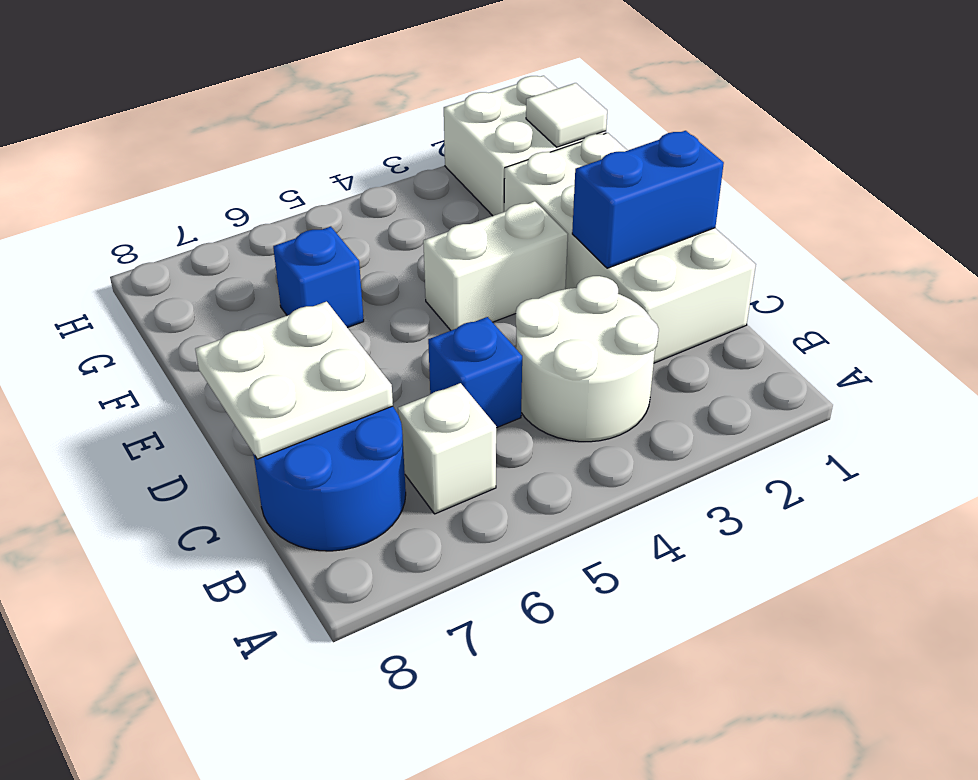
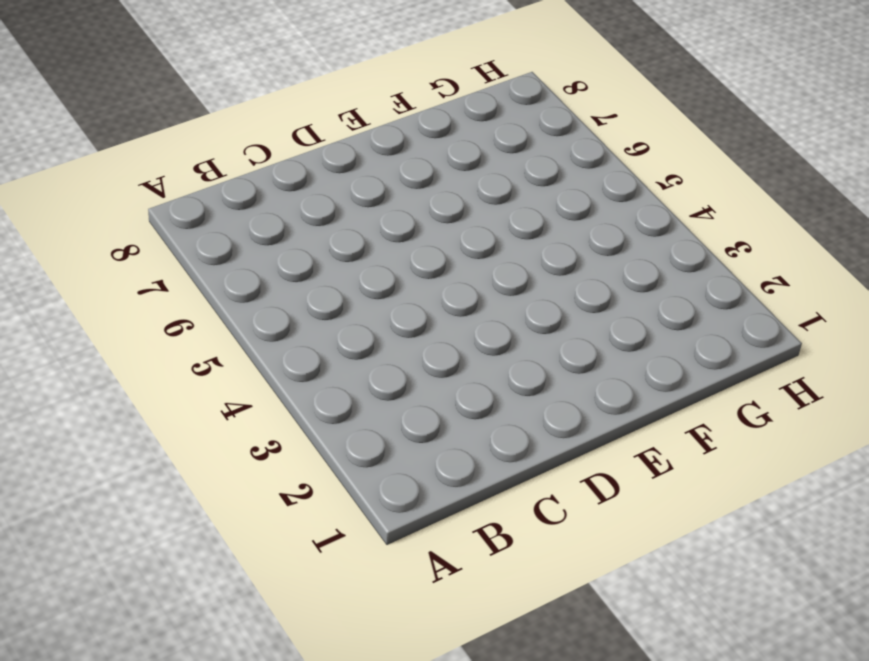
none -> white 2x2 round brick [516,276,659,442]
none -> white 1x1 brick [398,383,496,514]

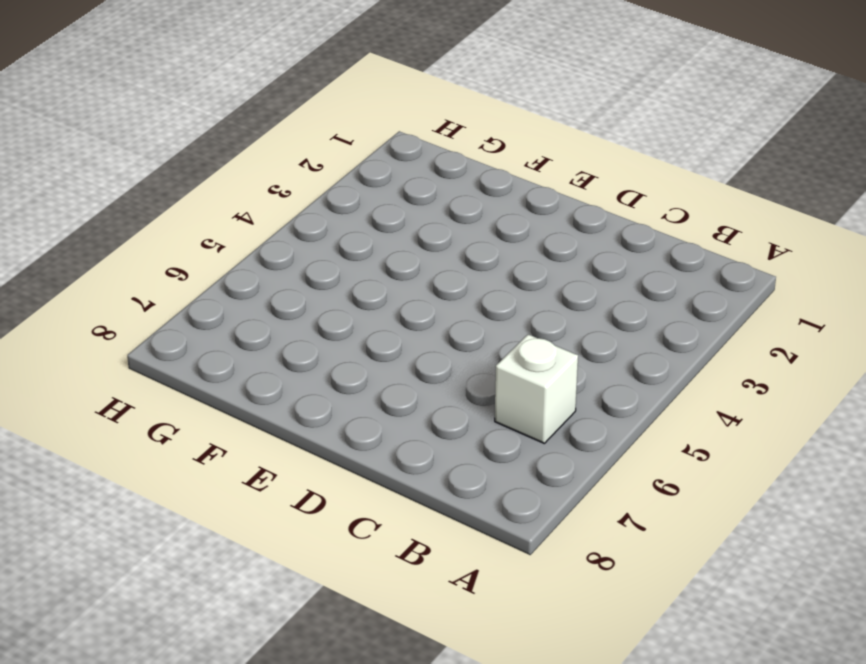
none -> white 2x2 round brick [516,276,659,442]
none -> blue 2x2 round brick [254,406,406,551]

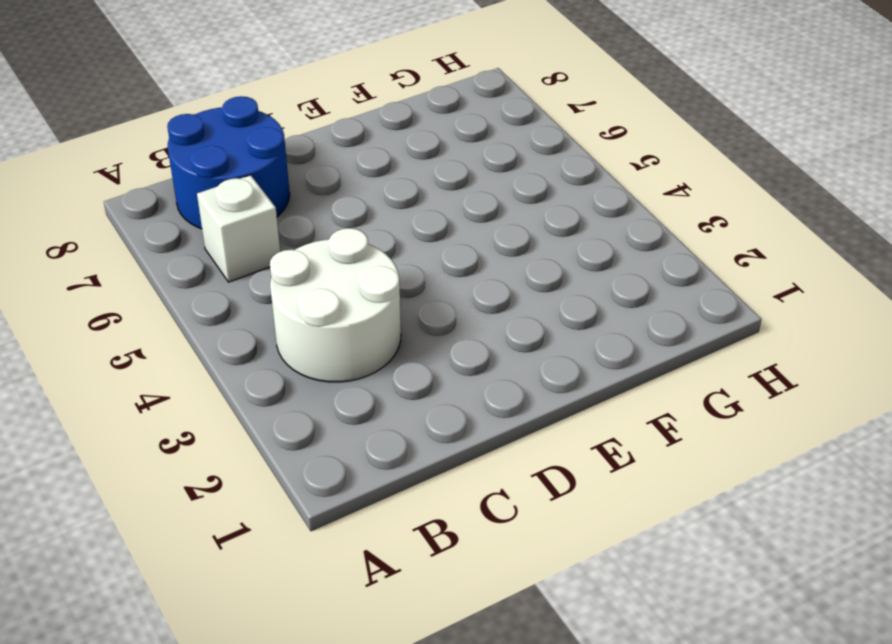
none -> white 2x4 brick [504,133,756,363]
none -> blue 1x1 brick [428,317,522,428]

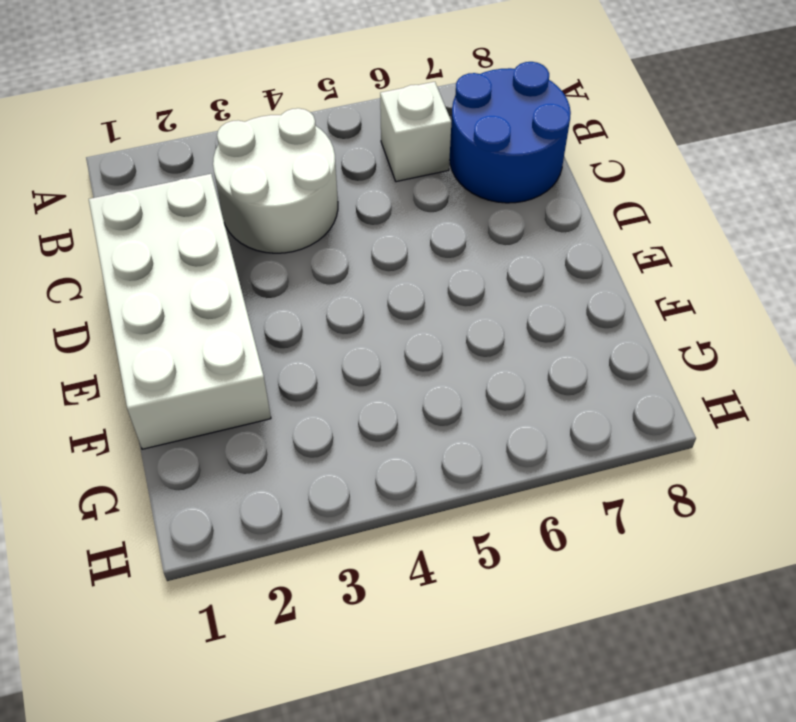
none -> blue 1x1 brick [428,317,522,428]
none -> white 1x2 brick [423,201,568,330]

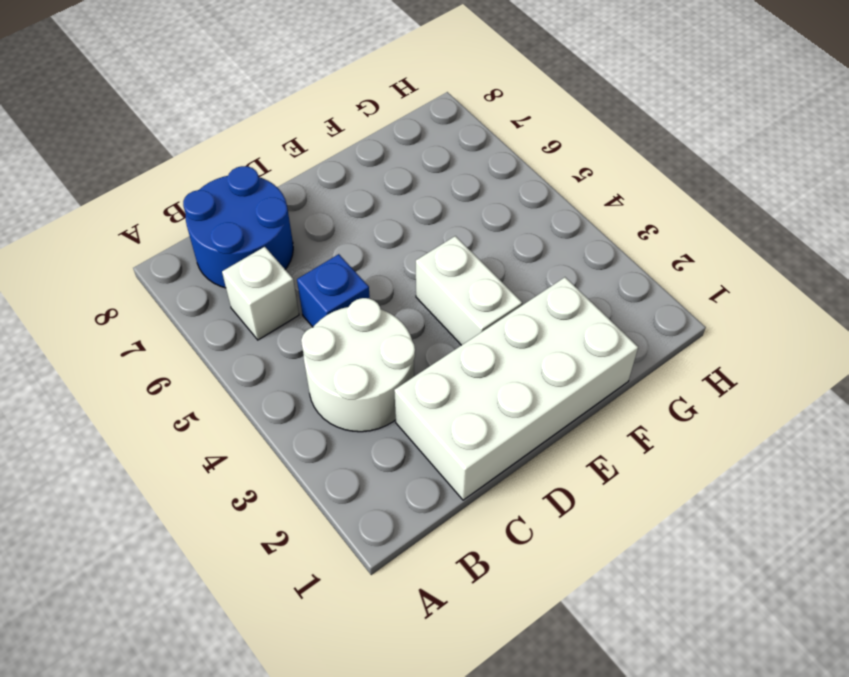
none -> blue 1x1 brick [273,227,364,328]
none -> white 2x2 brick [444,76,606,216]

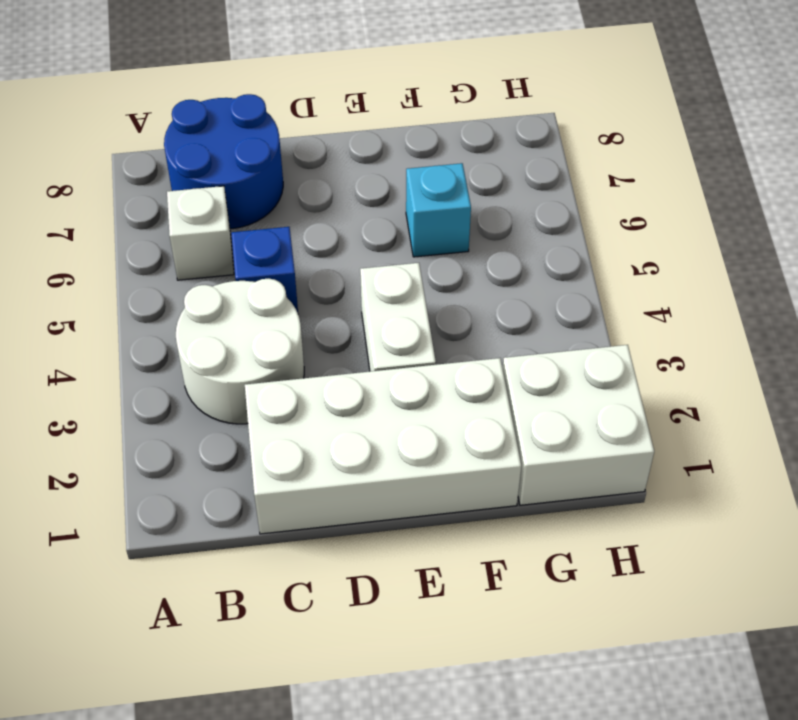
cyan 1x1 brick [406,163,471,257] -> blue 1x1 brick [273,227,364,328]
none -> white 2x2 plate [195,302,393,459]
none -> blue 1x2 brick [572,131,724,268]

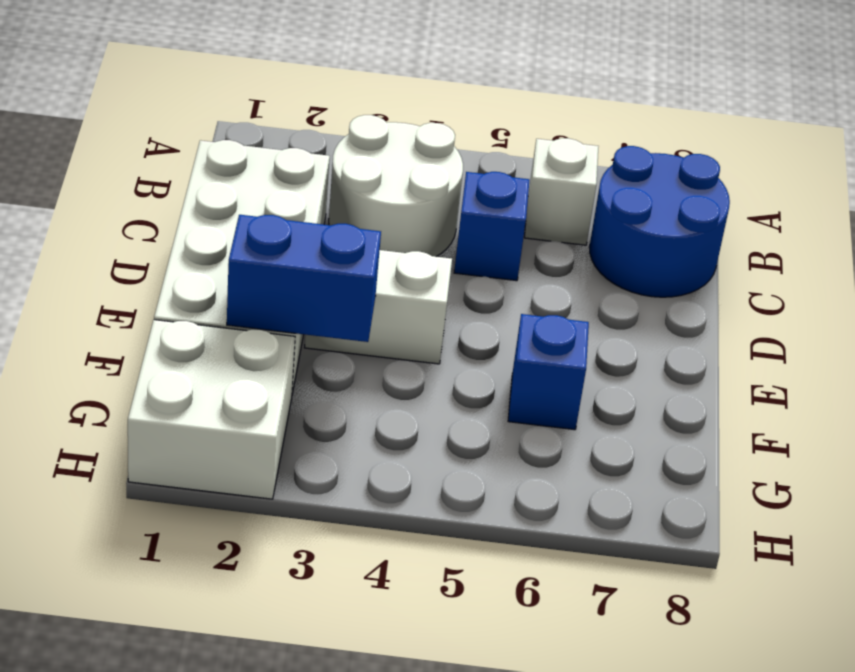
blue 1x2 brick [227,215,381,342] -> blue 1x2 brick moved to [572,131,724,268]
none -> white 2x2 plate [195,302,393,459]
none -> white 1x1 tile [526,83,607,147]

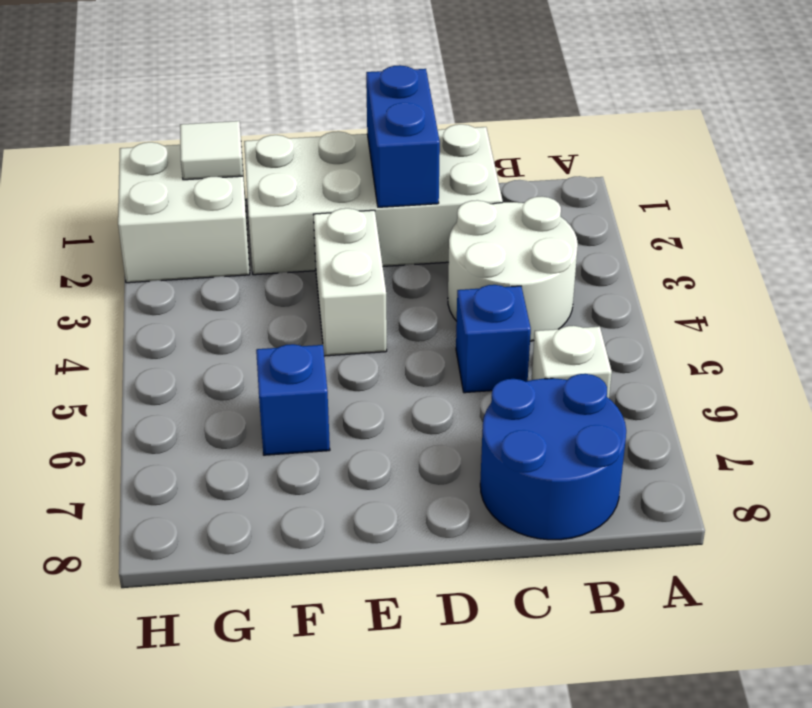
none -> white 2x2 plate [195,302,393,459]

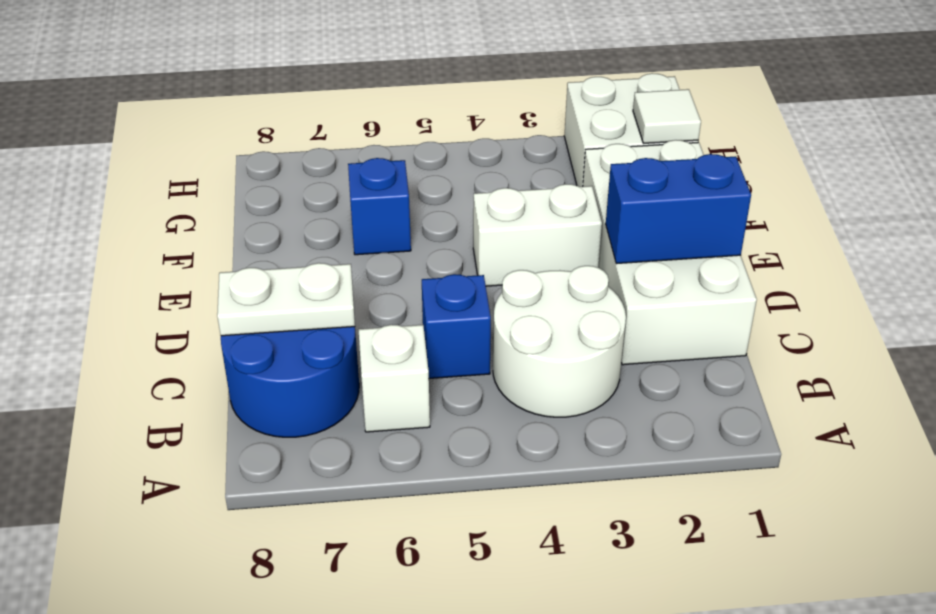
white 1x2 plate [217,263,355,336] -> white 2x2 plate [195,302,393,459]

